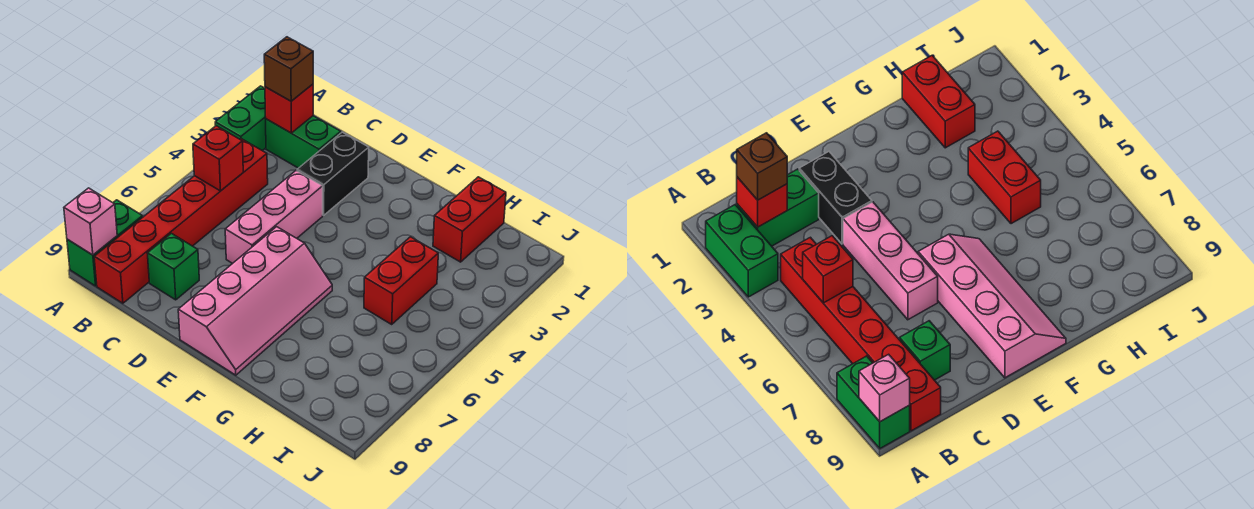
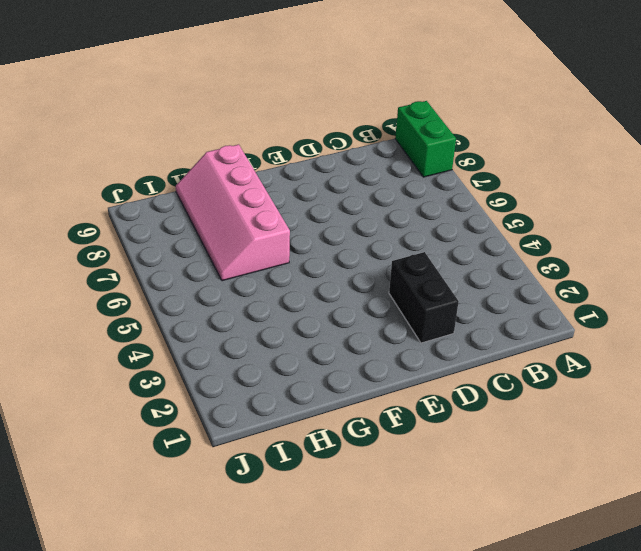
pink 2x4 slope [176,144,290,281] -> pink 2x4 slope moved to [178,227,332,375]
none -> green 1x2 brick [215,86,266,151]
none -> green 1x2 brick [266,116,341,168]
none -> red 1x6 brick [94,139,268,303]

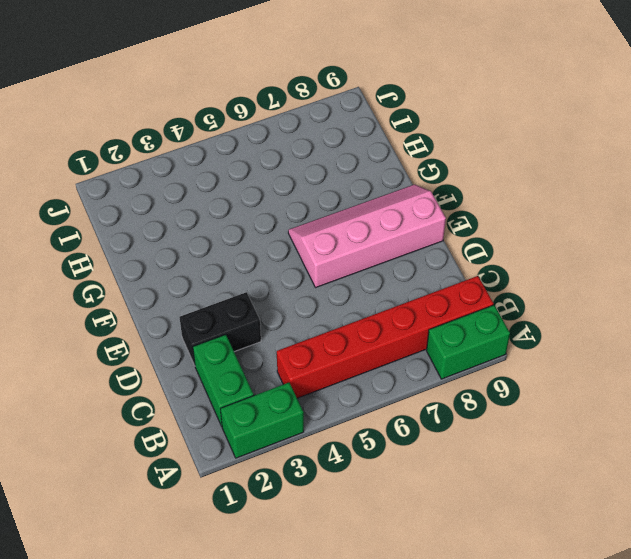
none -> green 1x1 brick [147,234,199,300]
none -> pink 1x3 brick [225,170,323,263]
none -> red 1x2 brick [433,177,506,262]

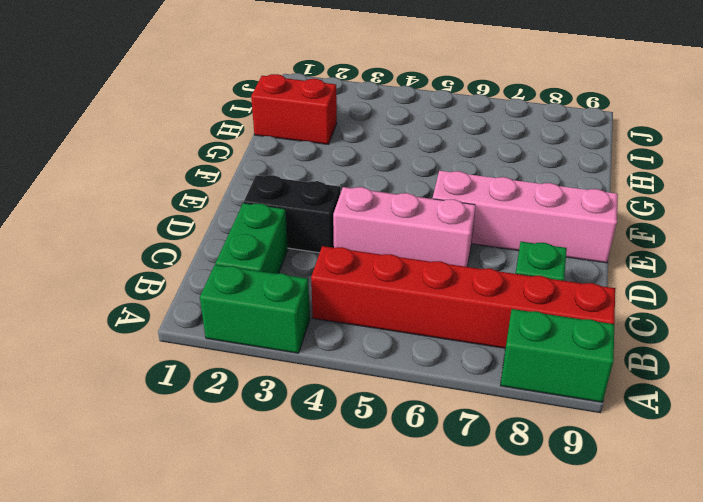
none -> red 1x2 brick [364,237,438,324]
none -> pink 1x1 brick [64,188,117,255]
none -> red 1x1 brick [265,84,313,133]

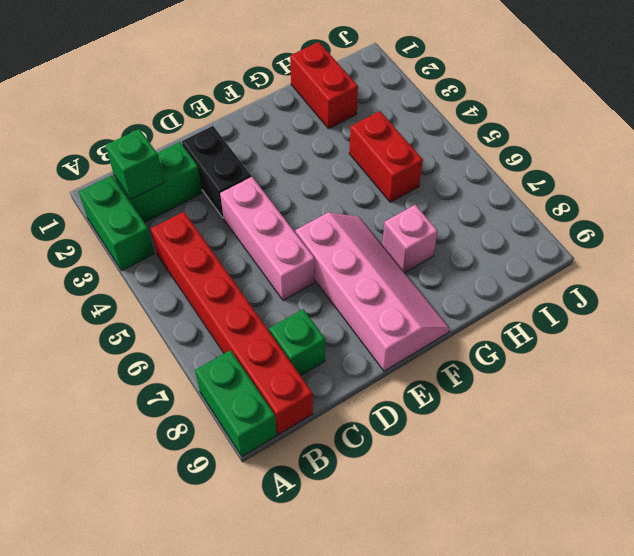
green 1x1 brick [106,129,164,199] -> red 1x1 brick [265,84,313,133]
pink 1x1 brick [382,205,438,273] -> pink 1x1 brick moved to [64,188,117,255]
none -> red 1x1 brick [193,126,243,191]
none -> brown 1x1 brick [264,37,313,101]

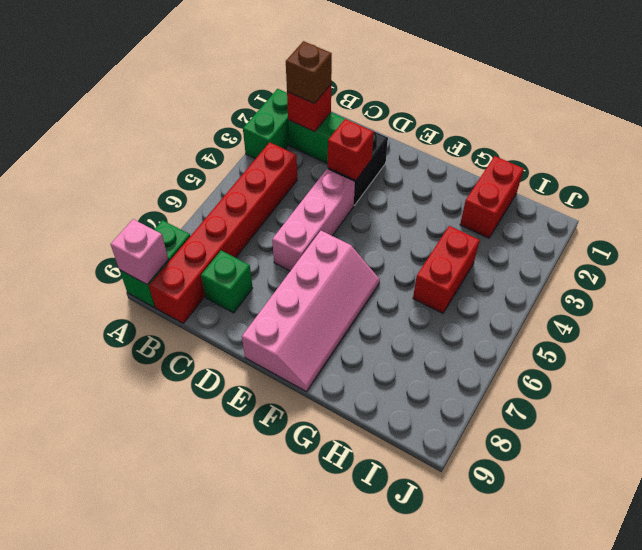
red 1x1 brick [328,119,374,180] -> red 1x1 brick moved to [193,126,243,191]

